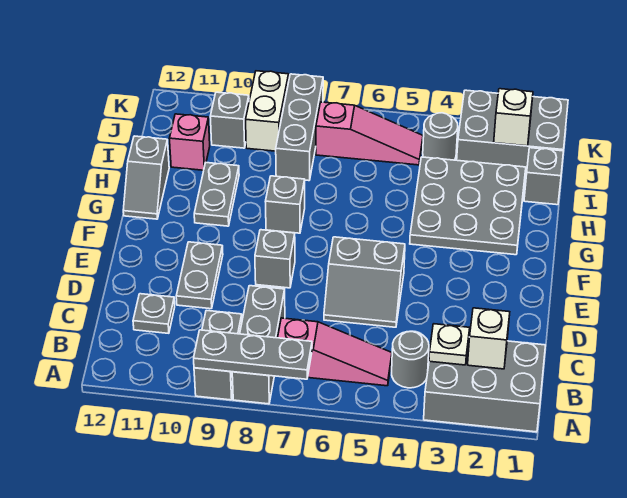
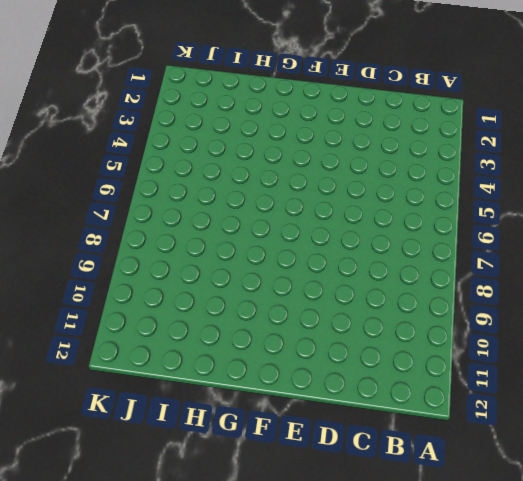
none -> grey 2x3 brick [424,337,545,432]
none -> grey 1x3 brick [232,286,285,404]
none -> grey 1x2 brick [194,310,242,400]

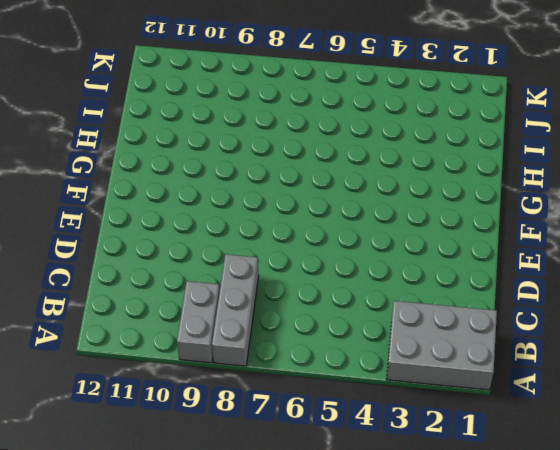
none -> grey 1x1 round brick [392,331,429,388]
none -> pink 1x3 slope [278,318,392,386]
none -> grey 1x1 plate [133,294,175,333]

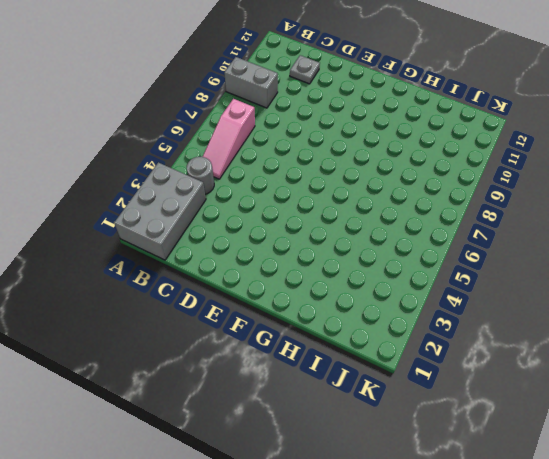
none -> grey 1x3 brick [232,286,285,404]
none -> grey 2x2 slope [324,237,405,327]
none -> grey 1x2 plate [176,242,223,309]

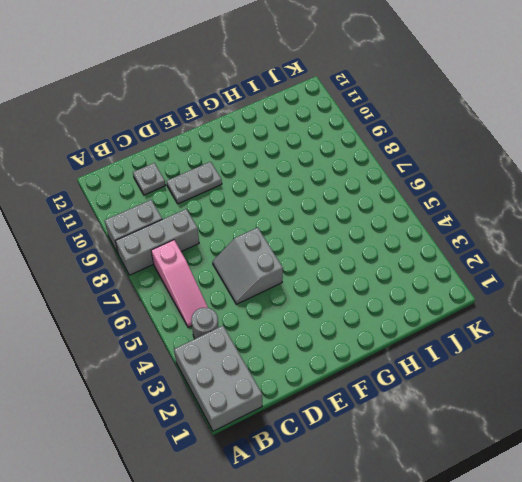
none -> grey 1x1 brick [255,230,295,288]
none -> grey 3x3 plate [410,157,526,255]
none -> grey 1x1 brick [265,176,305,233]

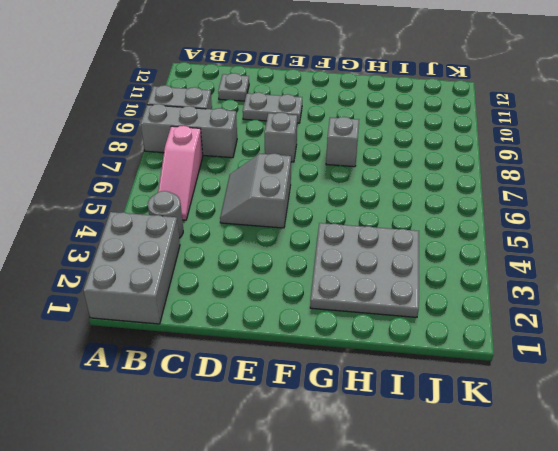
none -> grey 1x2 plate [194,163,239,226]
none -> grey 1x2 slope [123,136,169,219]
none -> grey 1x1 brick [524,148,563,205]

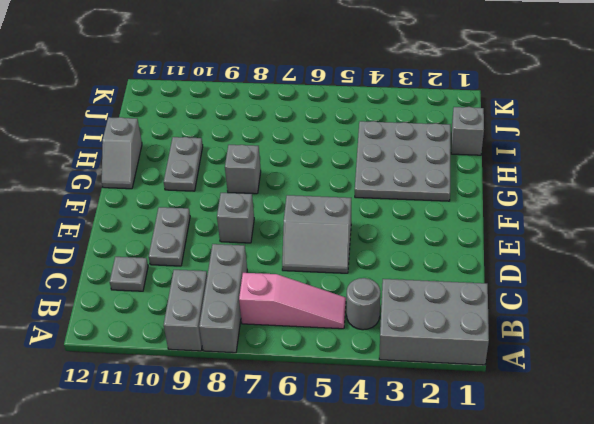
none -> grey 1x3 brick [276,74,323,181]
none -> pink 1x1 brick [169,114,210,170]
none -> grey 2x3 brick [457,90,568,175]

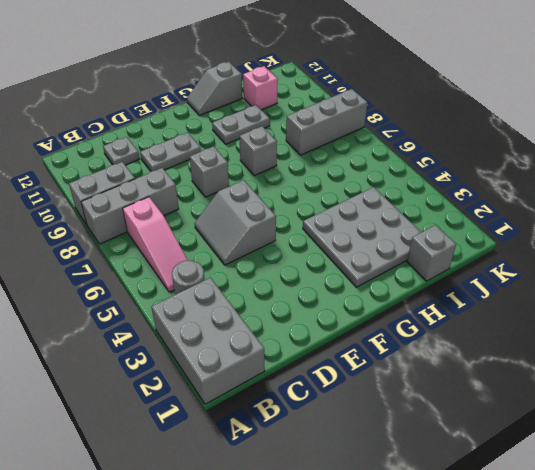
none -> grey 2x3 brick [457,90,568,175]
none -> grey 1x1 round brick [423,113,458,160]
none -> pink 1x3 slope [316,102,423,165]

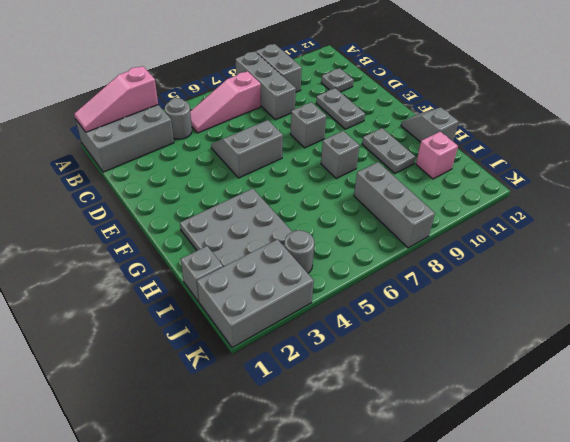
pink 1x3 slope [74,66,158,132] -> pink 1x3 slope moved to [316,102,423,165]
none -> white 1x2 brick [246,71,289,151]
none -> grey 1x1 brick [210,92,249,148]
none -> grey 1x3 plate [194,330,312,379]

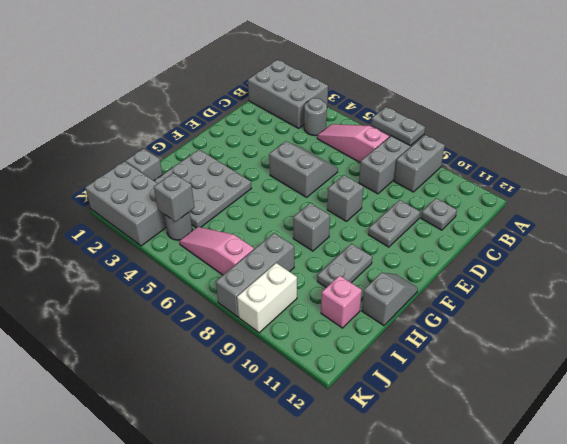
grey 1x2 plate [371,107,425,146] -> grey 1x3 plate [194,330,312,379]
grey 1x1 brick [154,173,195,222] -> grey 1x1 brick moved to [210,92,249,148]
none -> white 1x1 brick [468,308,510,369]
none -> white 1x1 plate [429,324,470,365]
none -> white 1x1 brick [494,89,533,146]

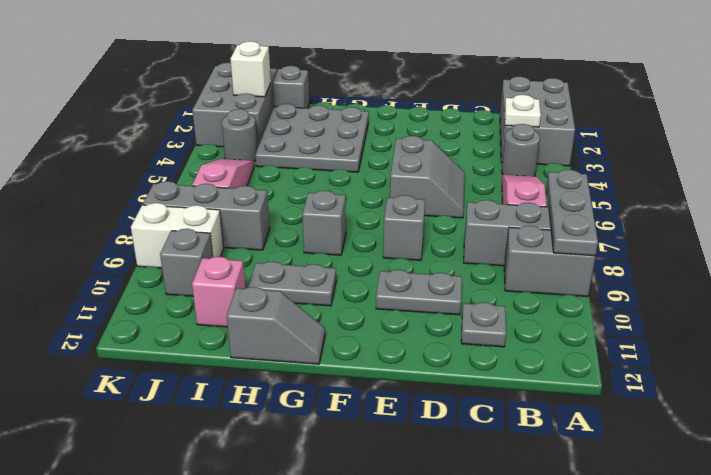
none -> white 1x1 brick [468,308,510,369]

